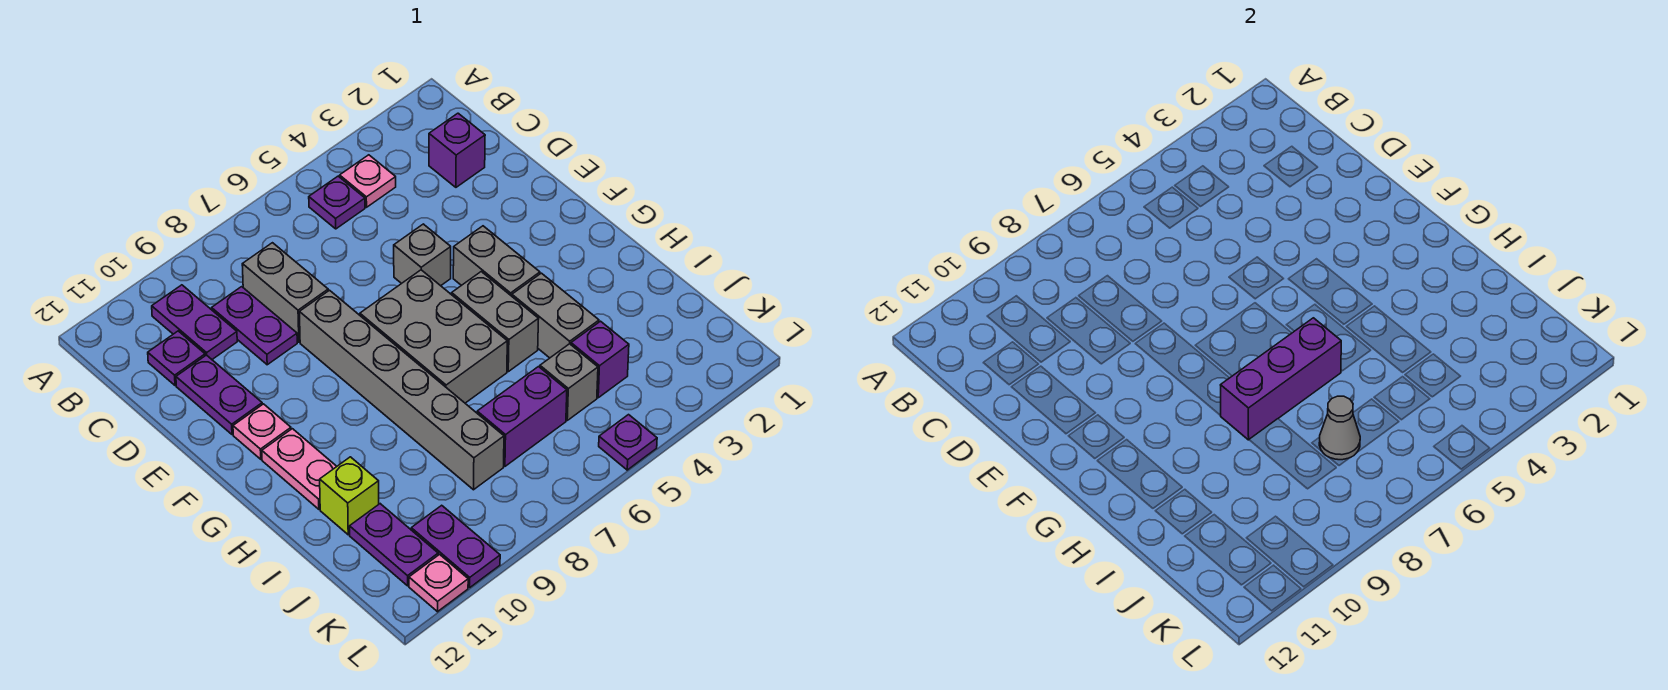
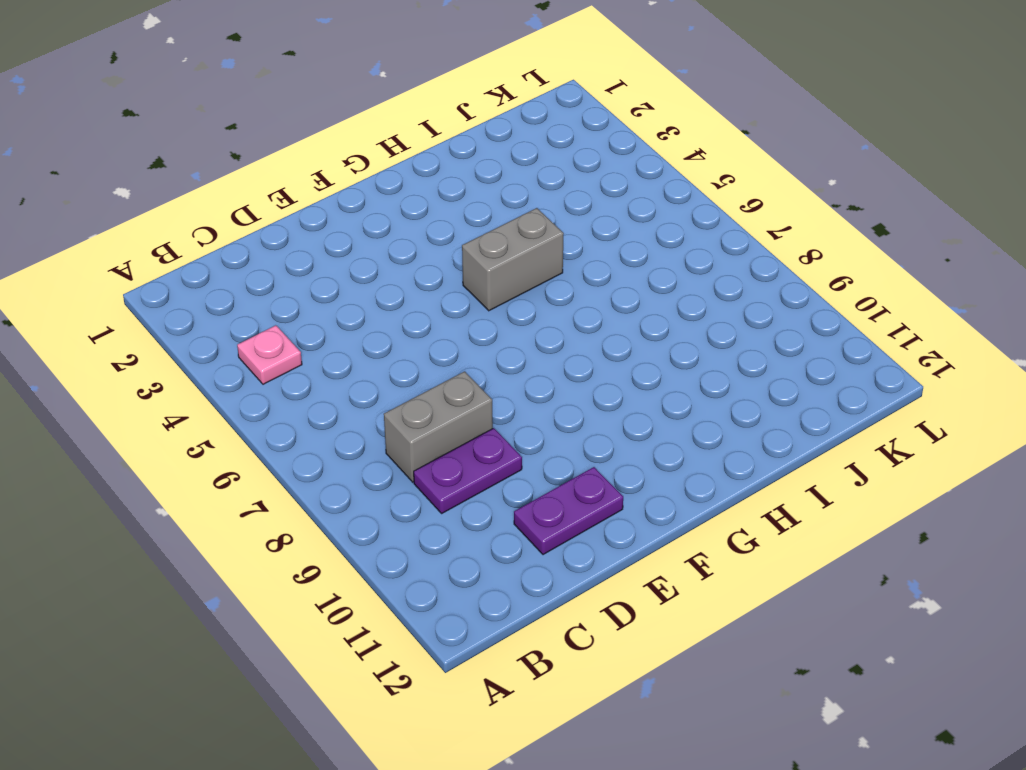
none -> purple 1x1 plate [309,176,365,229]
none -> purple 1x2 plate [152,285,237,359]
none -> purple 1x1 brick [429,113,485,187]

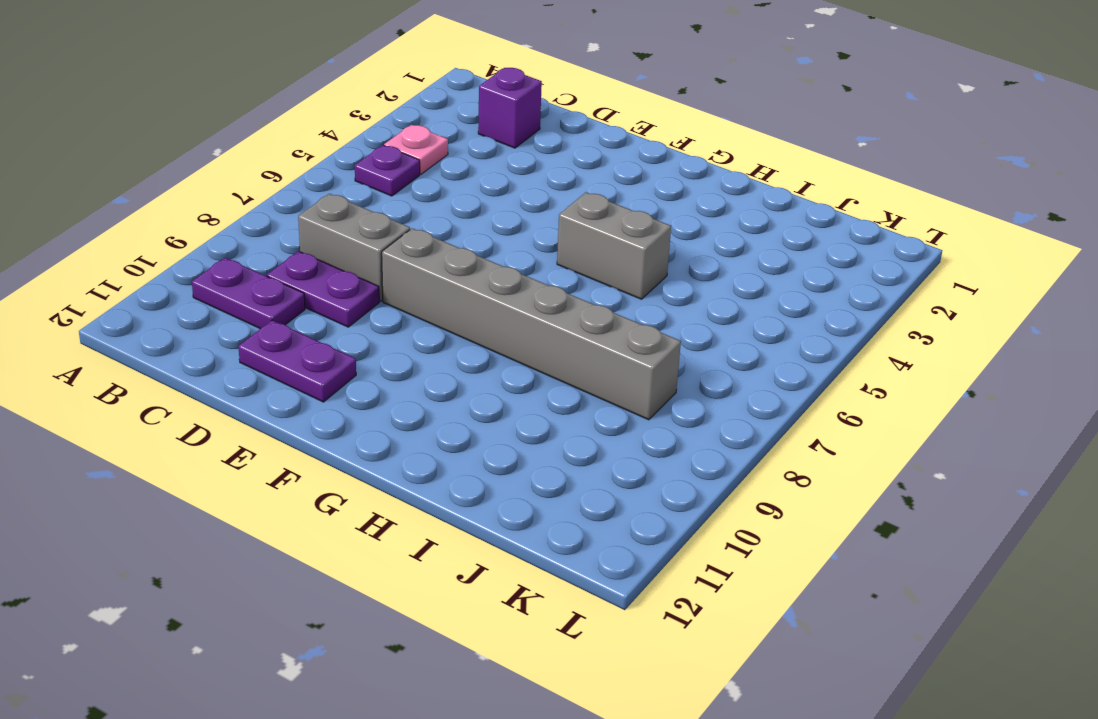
none -> purple 1x1 plate [148,331,205,386]
none -> grey 1x1 brick [394,224,451,286]
none -> grey 1x2 brick [453,226,540,296]

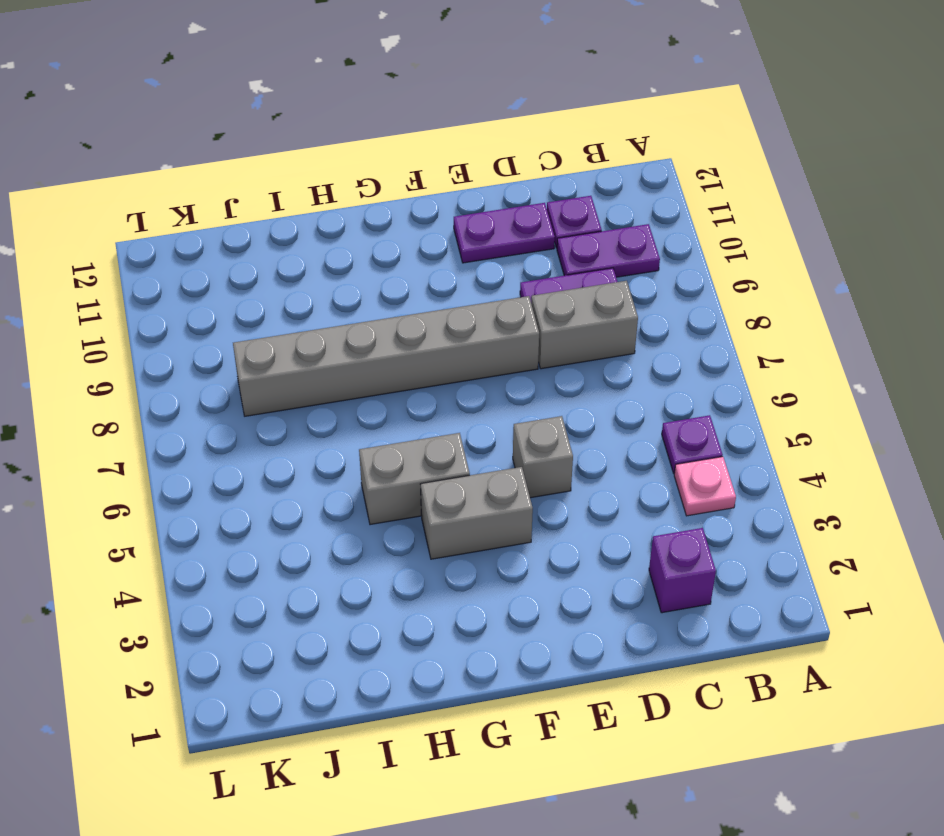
none -> grey 2x3 brick [360,270,507,403]
none -> pink 1x1 plate [233,404,291,459]
none -> pink 1x2 plate [262,429,337,509]

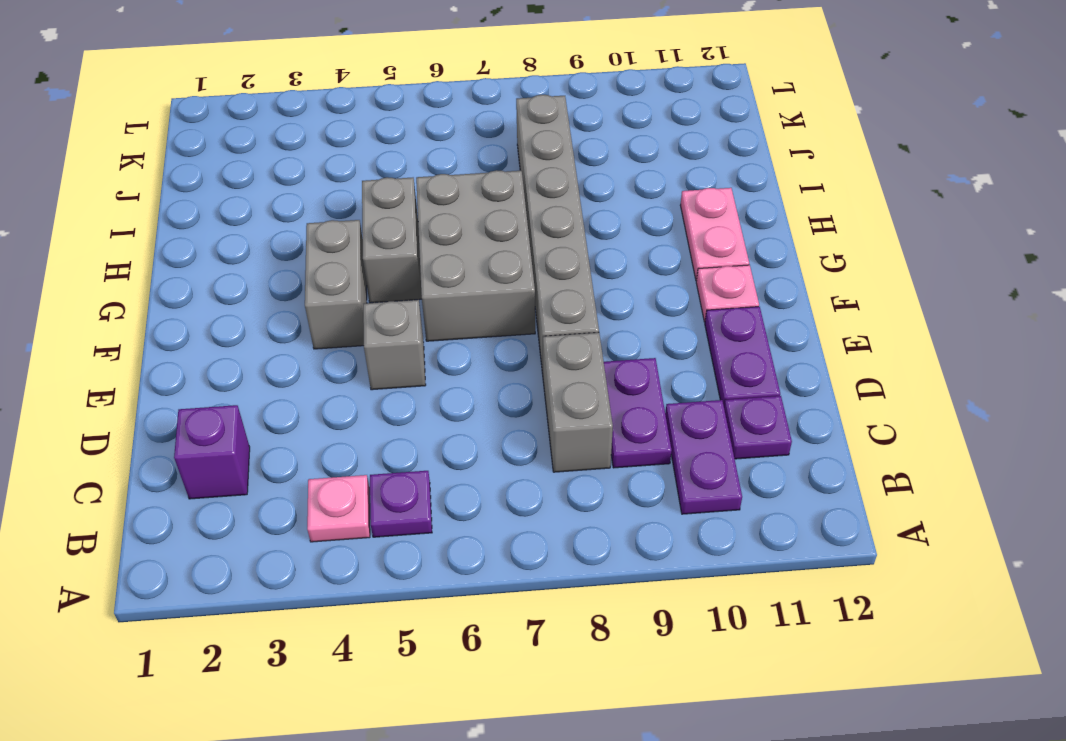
none -> grey 1x2 brick [512,273,599,358]
none -> lime 1x1 brick [320,457,379,535]
none -> purple 1x1 brick [571,321,629,398]

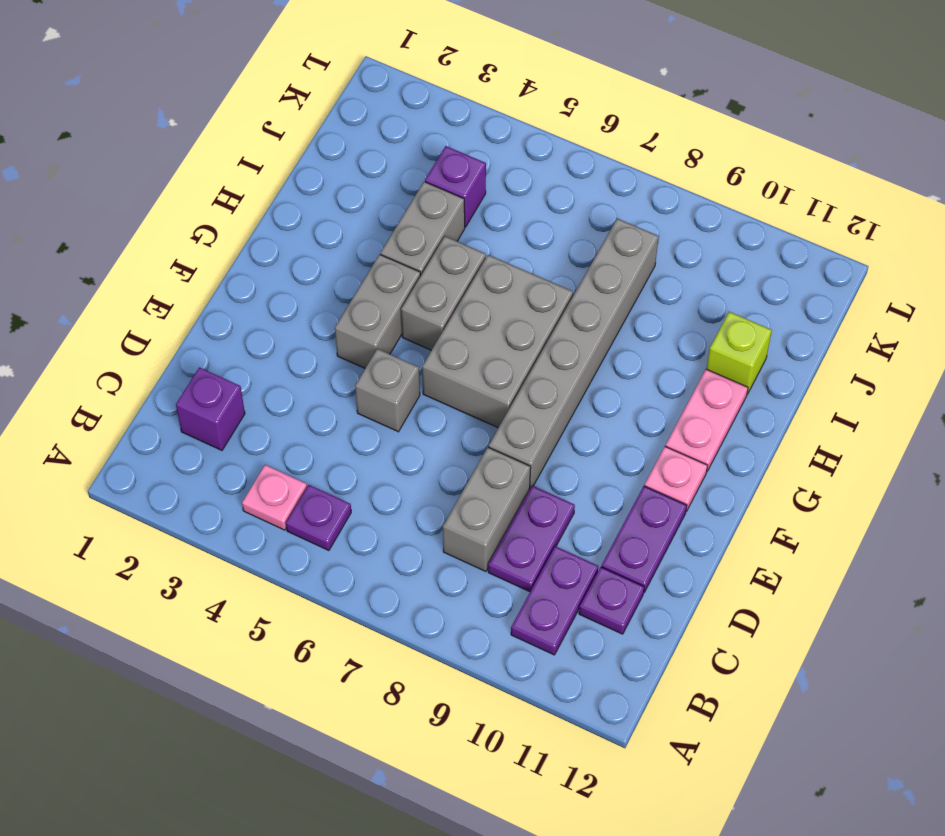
none -> grey 1x1 brick [540,344,598,420]
none -> purple 1x2 brick [477,367,567,466]
none -> purple 1x2 plate [350,504,438,586]

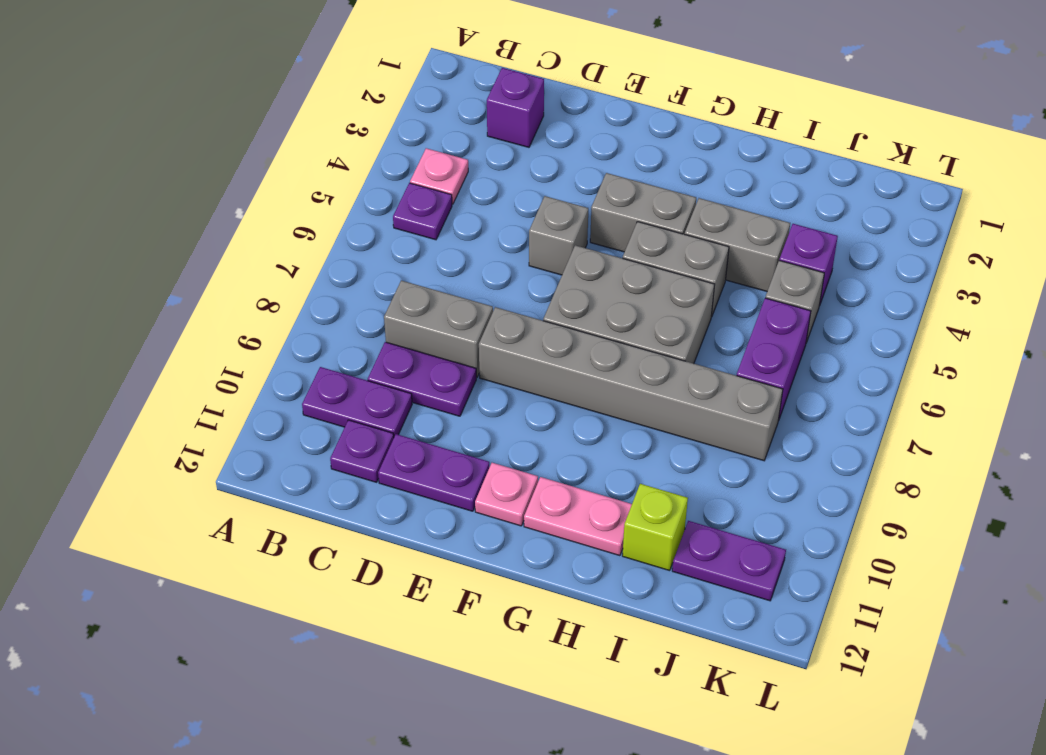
none -> purple 1x2 plate [411,505,500,587]
none -> purple 1x1 plate [599,415,657,470]
none -> pink 1x1 plate [409,554,468,612]

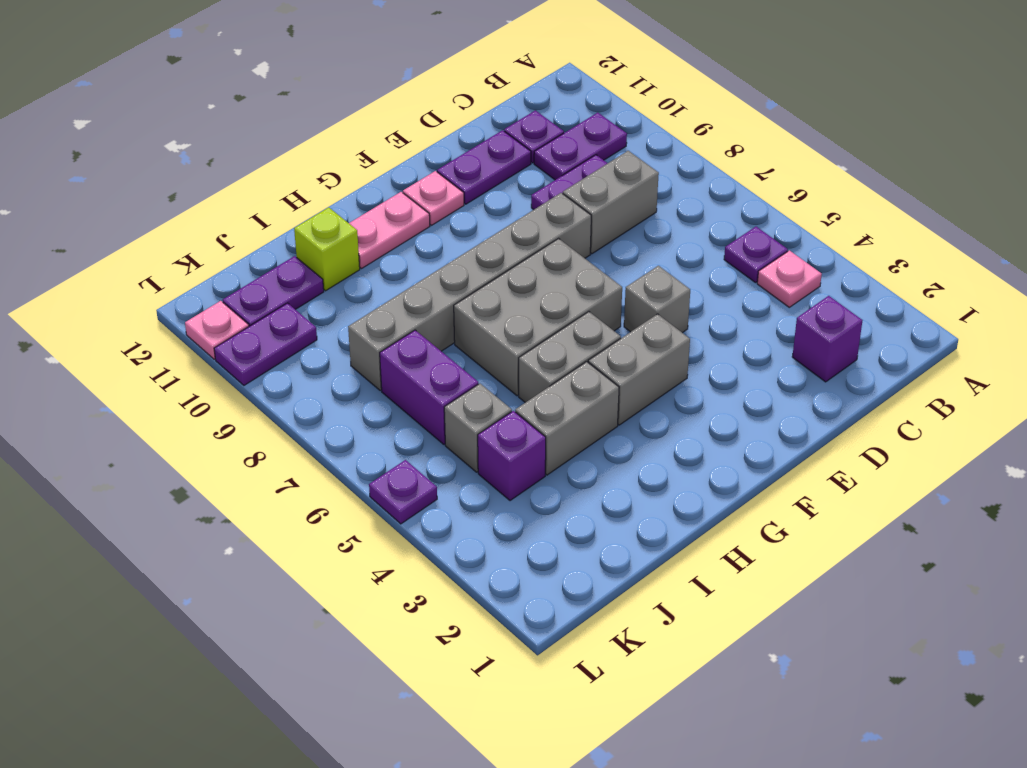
none -> purple 1x3 brick [1220,318,1341,440]
none -> grey 1x1 cone [1319,396,1360,460]

